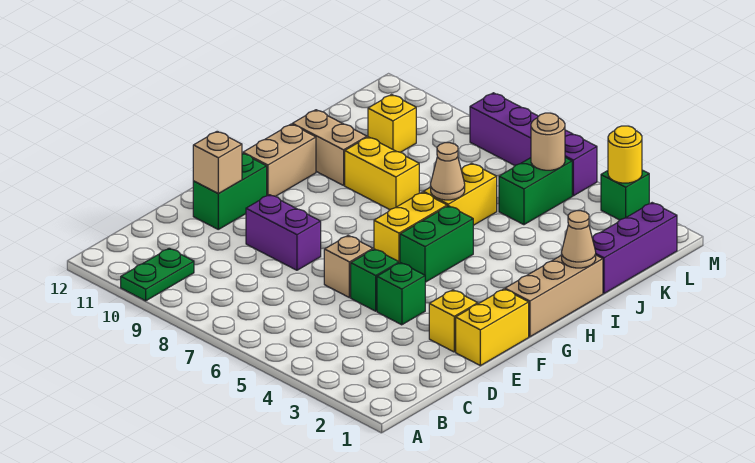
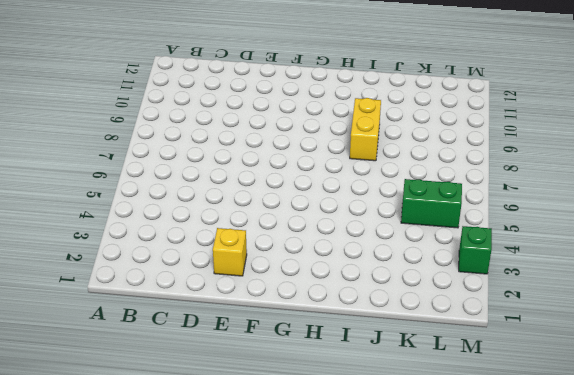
none -> green 1x2 plate [121,248,194,301]
none -> yellow 1x2 brick [456,289,529,366]
none -> green 1x1 brick [377,263,425,325]

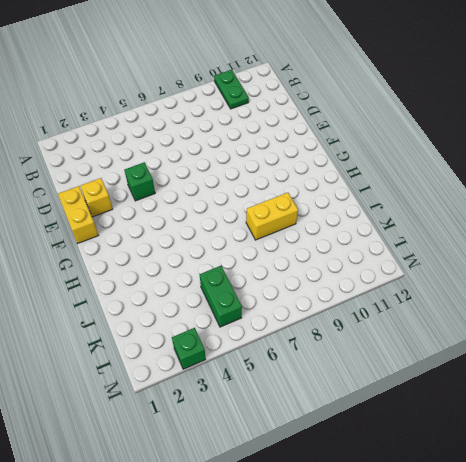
none -> green 1x1 brick [351,249,399,311]
none -> tan 1x1 brick [324,236,373,298]
none -> purple 1x2 brick [246,195,321,270]

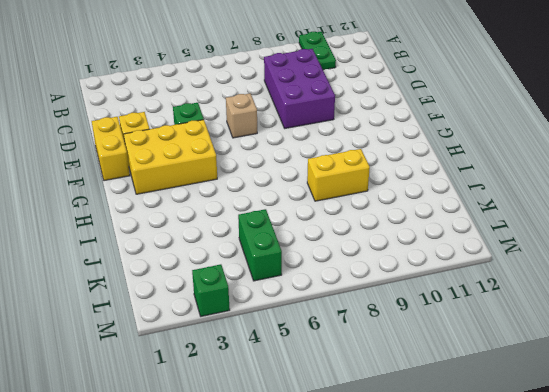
purple 2x3 brick [264,49,335,128] -> purple 1x2 brick [246,195,321,270]
yellow 2x3 brick [124,120,217,194] -> none
none -> green 1x1 brick [351,249,399,311]
none -> green 1x2 brick [193,153,267,229]
none -> tan 1x3 brick [505,255,603,337]

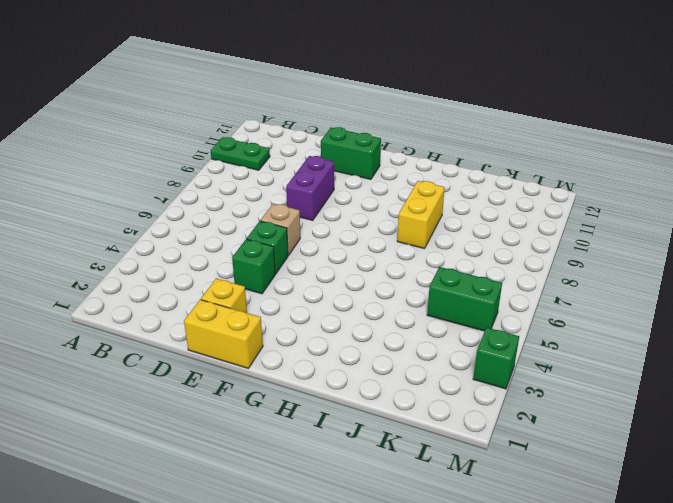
none -> tan 1x3 brick [505,255,603,337]
none -> green 1x2 brick [400,206,473,282]
none -> yellow 1x2 brick [374,192,447,263]

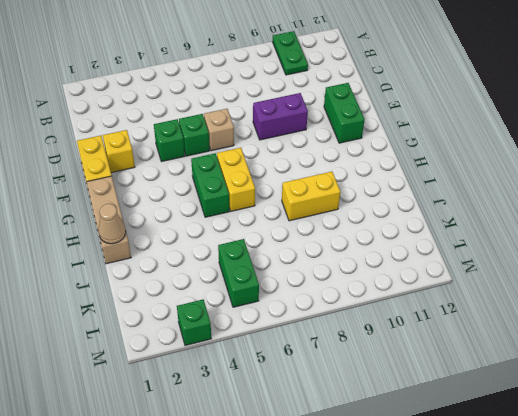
none -> tan 1x2 brick [243,124,316,196]
none -> yellow 1x2 brick [423,163,497,225]
none -> tan 1x2 brick [292,110,367,185]

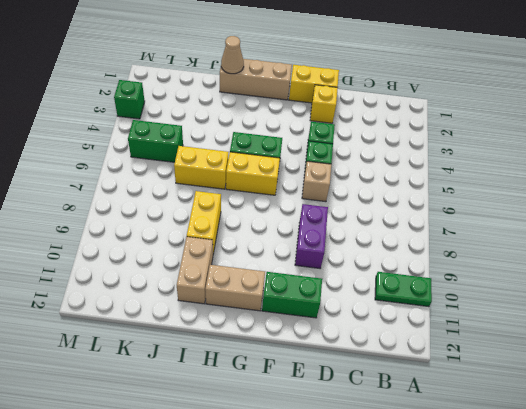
none -> purple 1x3 brick [592,203,677,293]
none -> yellow 1x1 brick [368,95,416,152]
none -> purple 1x4 brick [470,93,597,196]

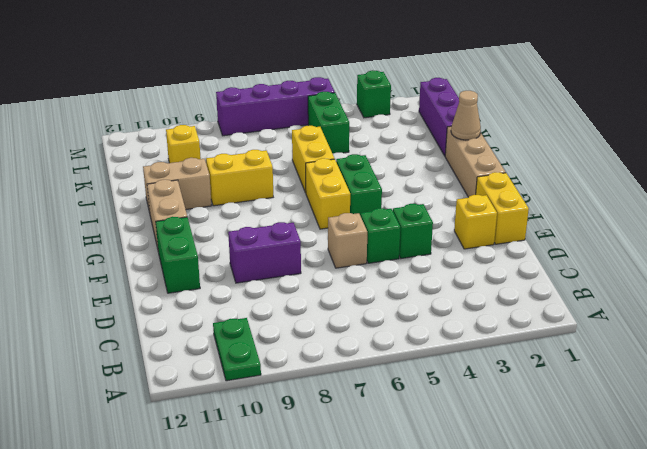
none -> tan 1x1 brick [193,131,242,194]
none -> tan 1x1 cone [431,143,465,200]
none -> tan 1x1 round brick [531,113,565,170]

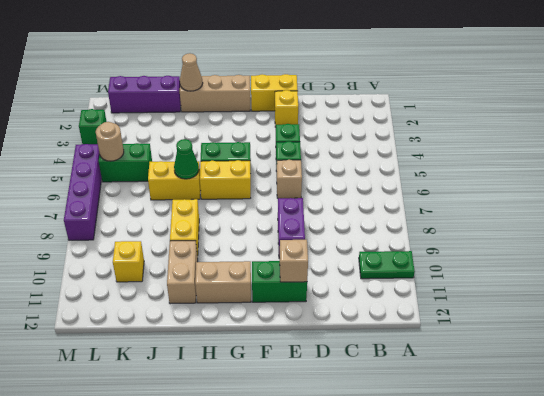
green 1x1 cone [174,139,199,179] -> tan 1x1 cone [431,143,465,200]
none -> yellow 1x1 round brick [608,126,642,183]

